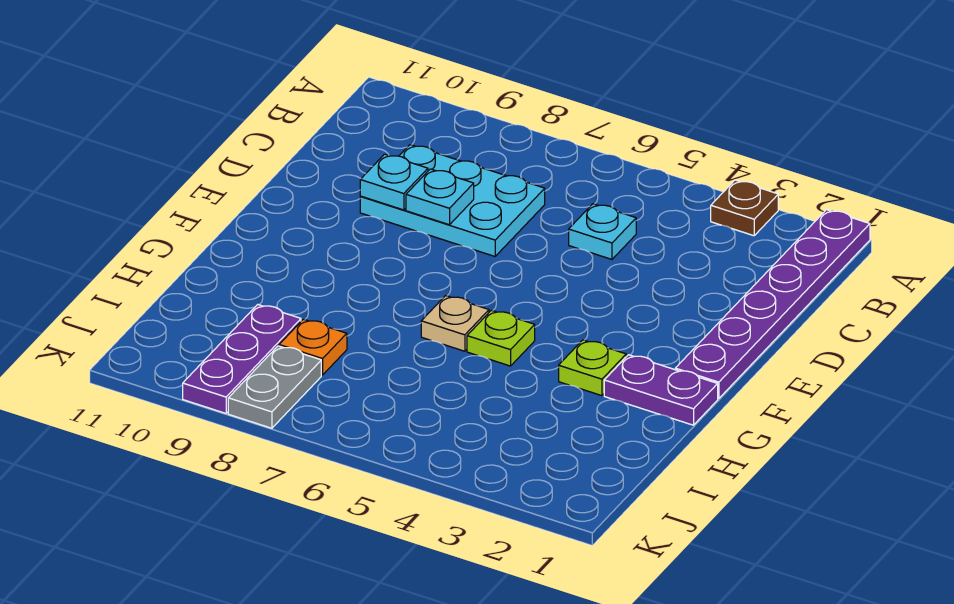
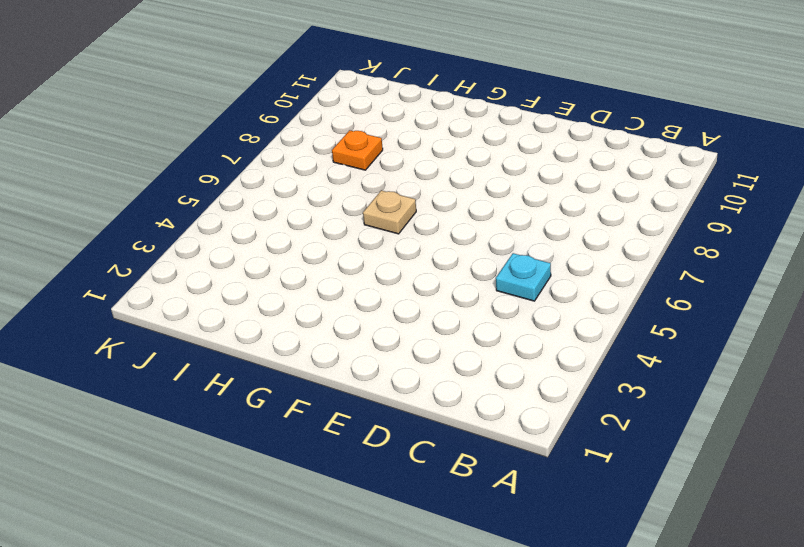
none -> purple 1x6 plate [675,210,870,399]
none -> brown 1x1 plate [711,180,778,236]
none -> cyan 2x3 plate [360,145,545,256]

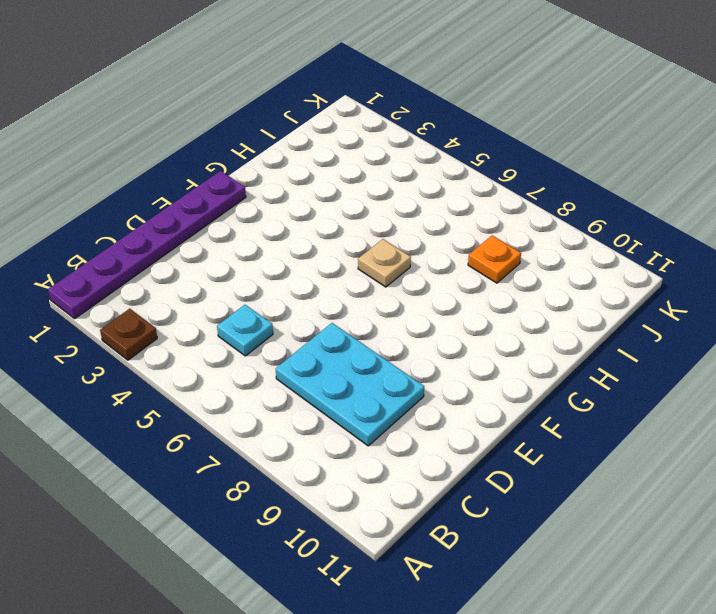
none -> purple 1x2 plate [604,355,718,425]
none -> lime 1x1 plate [559,340,626,396]
none -> lime 1x1 plate [467,310,535,366]

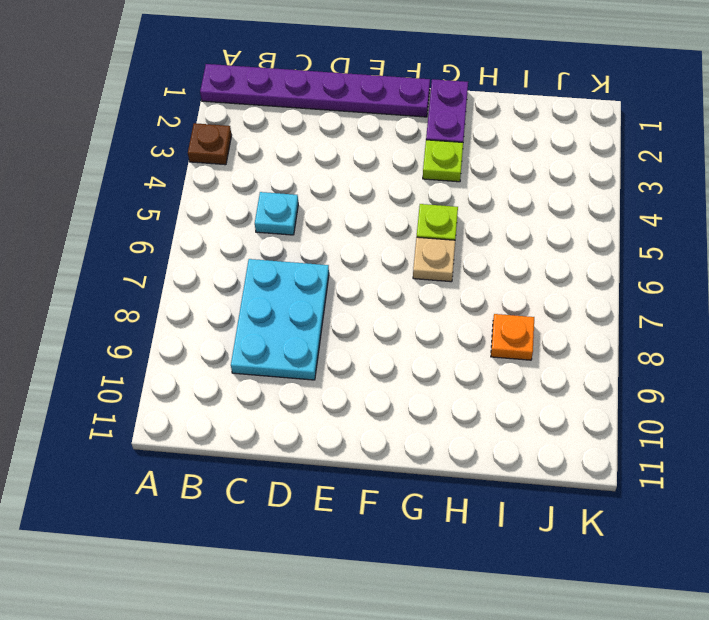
none -> purple 1x3 plate [183,305,301,413]
none -> grey 1x2 plate [228,346,321,428]
none -> cyan 1x1 plate [406,169,474,225]

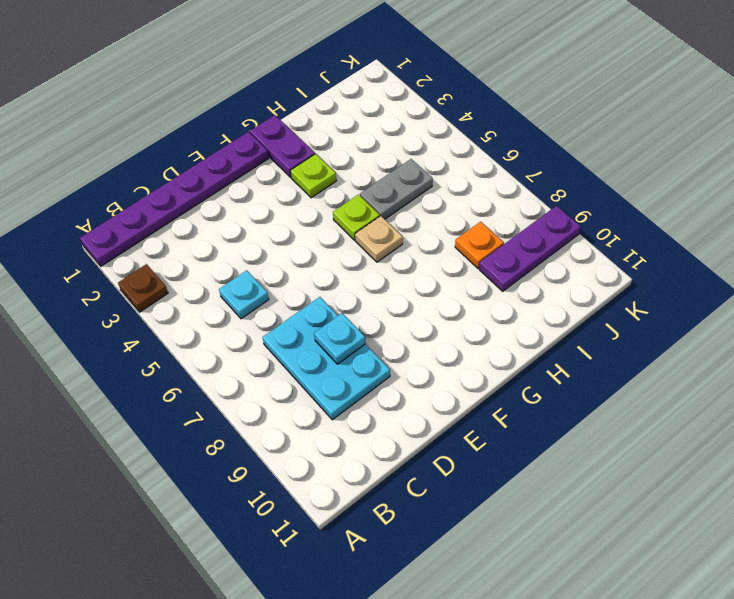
grey 1x2 plate [360,159,433,219] -> grey 1x2 plate moved to [228,346,321,428]
none -> cyan 1x1 plate [360,154,428,210]

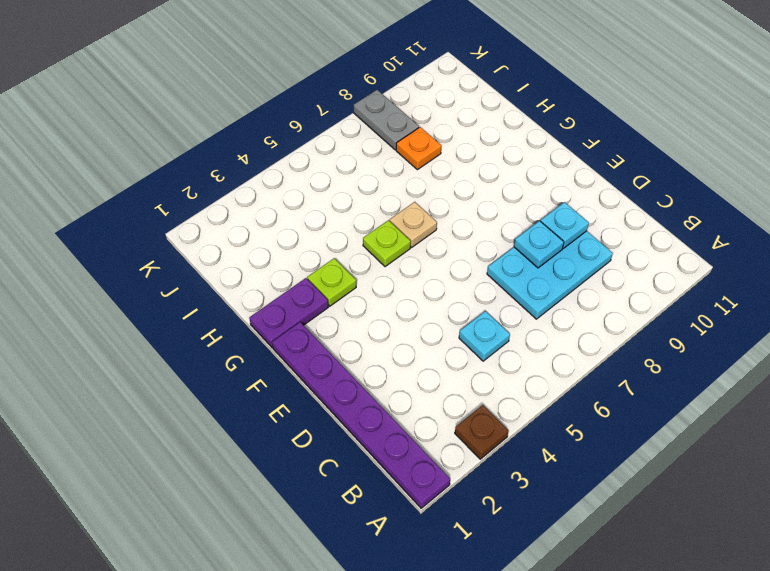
none -> purple 1x3 plate [183,305,301,413]

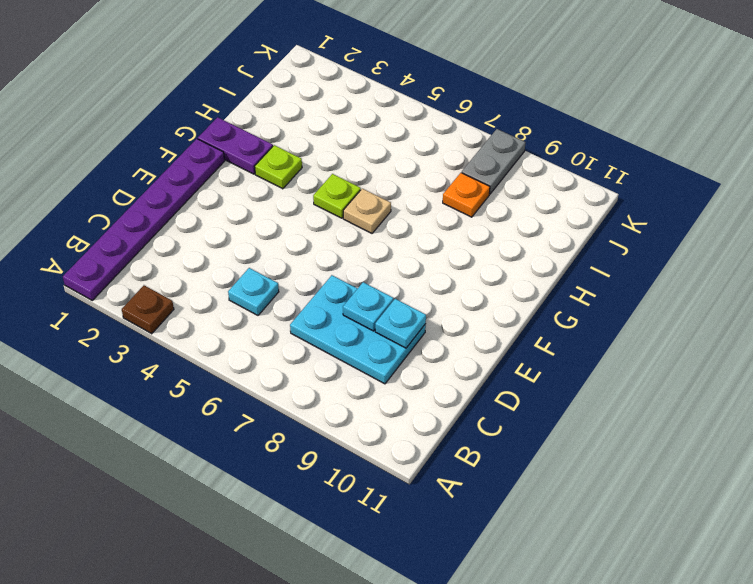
none -> purple 1x3 plate [183,305,301,413]

